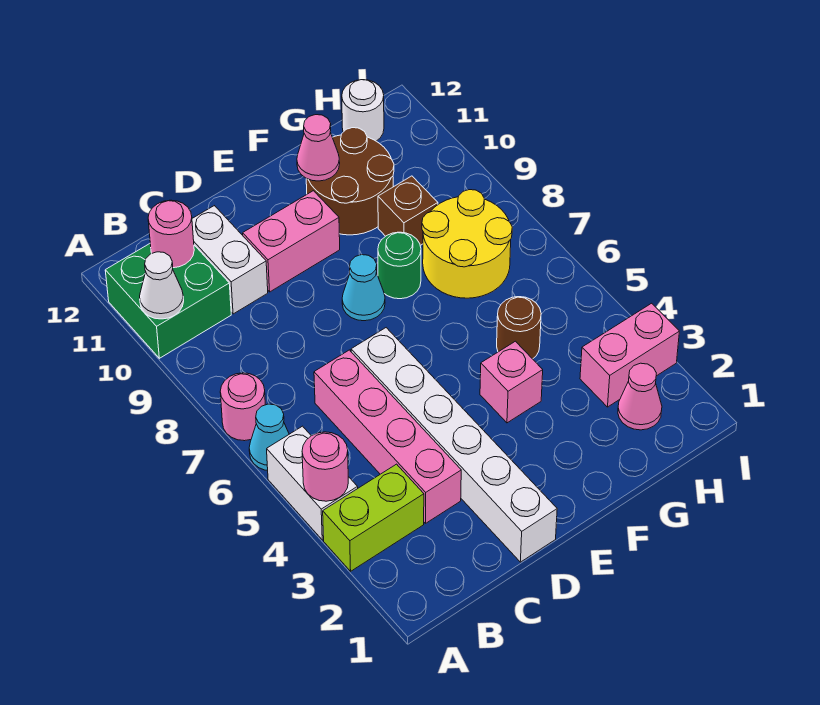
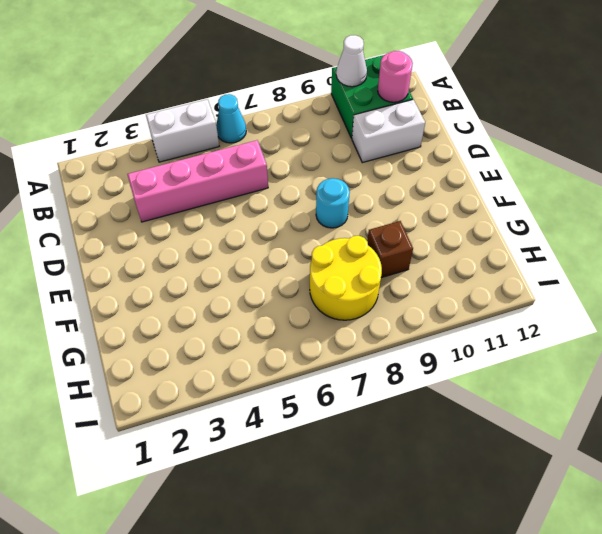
cyan 1x1 round brick [316,178,350,228] -> cyan 1x1 cone [342,255,385,321]
none -> lime 1x2 brick [323,464,424,571]
none -> pink 1x1 round brick [220,373,265,441]
none -> white 1x6 brick [351,328,557,562]

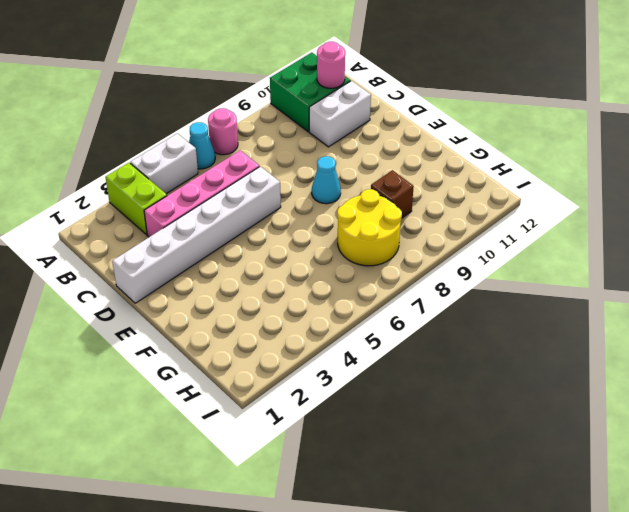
none -> pink 1x2 brick [243,191,340,292]
none -> pink 1x1 brick [480,341,543,423]
none -> green 1x1 round brick [378,232,421,299]

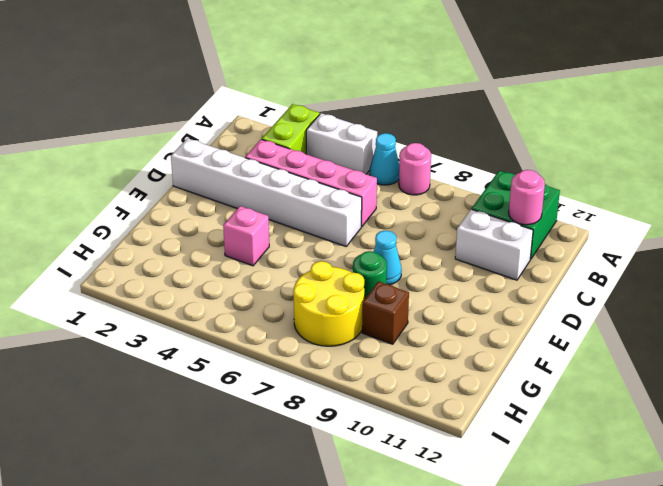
none -> pink 1x2 brick [243,191,340,292]
none -> brown 2x2 round brick [306,128,394,235]
none -> brown 1x1 round brick [497,297,541,359]

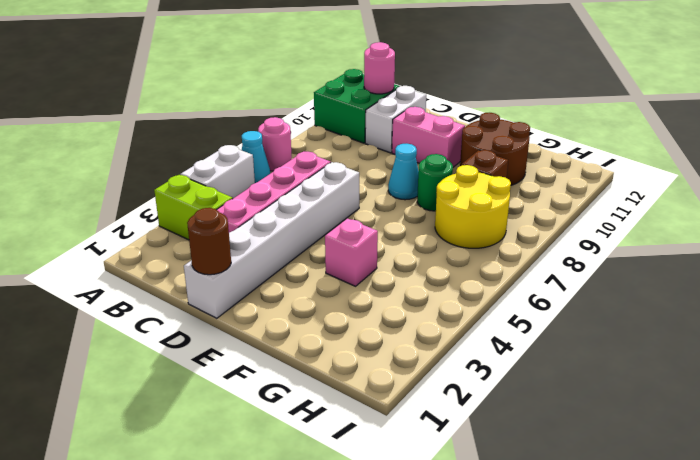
brown 1x1 round brick [187,208,231,275] -> brown 1x1 round brick moved to [497,297,541,359]
none -> pink 1x1 cone [618,363,662,430]
none -> pink 1x2 brick [580,303,679,407]
none -> white 1x1 round brick [342,80,384,141]

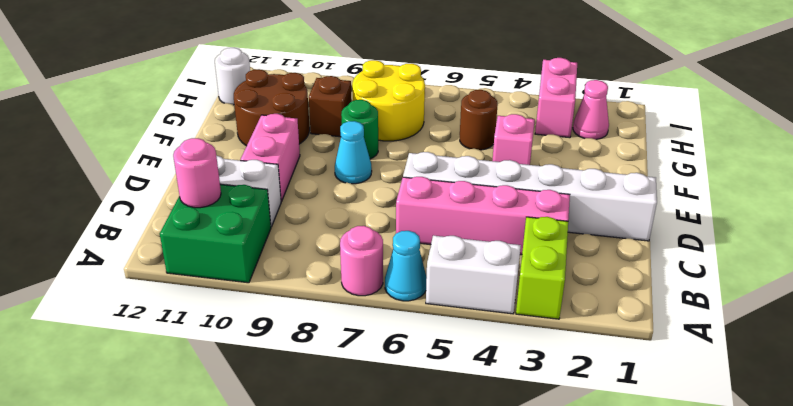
none -> pink 1x1 round brick [302,432,348,501]
none -> white 1x1 cone [140,252,184,319]
none -> pink 1x1 cone [297,115,340,181]

